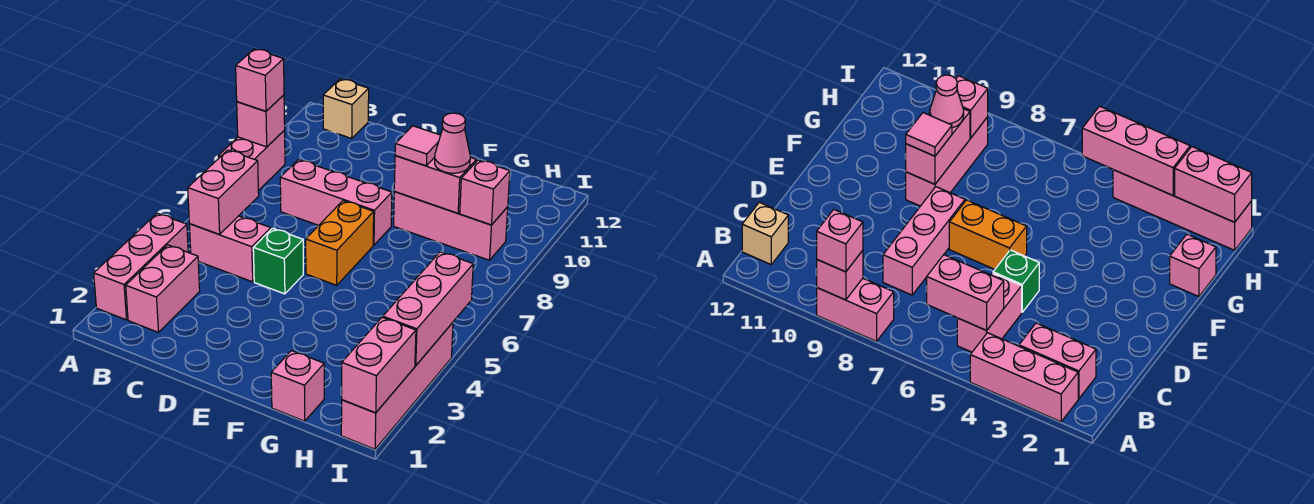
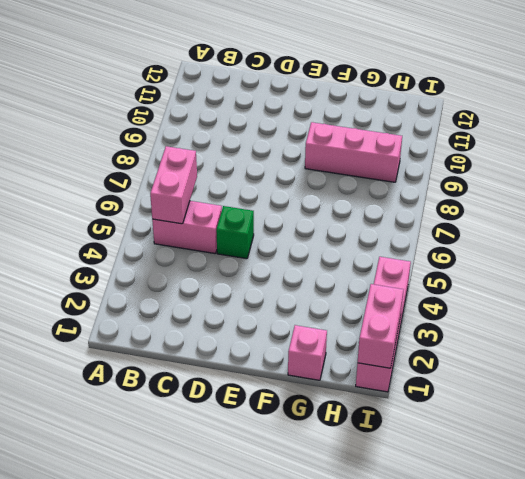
none -> pink 1x3 brick [94,213,188,320]
none -> pink 1x2 brick [218,131,285,191]
none -> pink 1x2 brick [126,245,200,332]

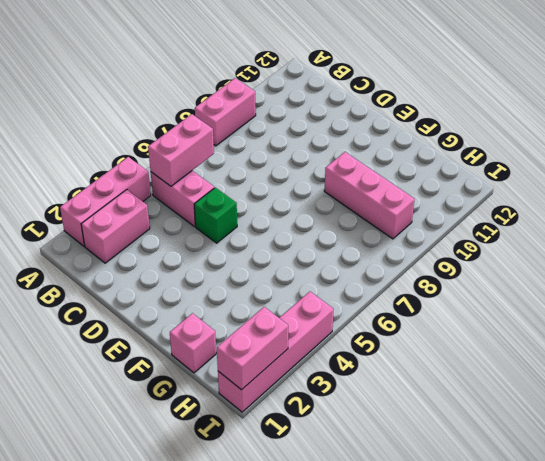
none -> tan 1x1 brick [323,79,369,138]
none -> pink 1x3 brick [280,160,392,245]
none -> orange 1x2 brick [306,201,374,285]

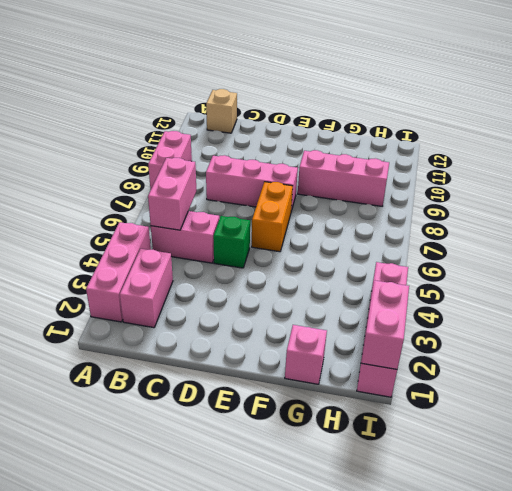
none -> pink 1x1 brick [237,95,285,147]
none -> pink 1x2 brick [394,156,476,213]
none -> pink 1x1 brick [460,160,510,225]

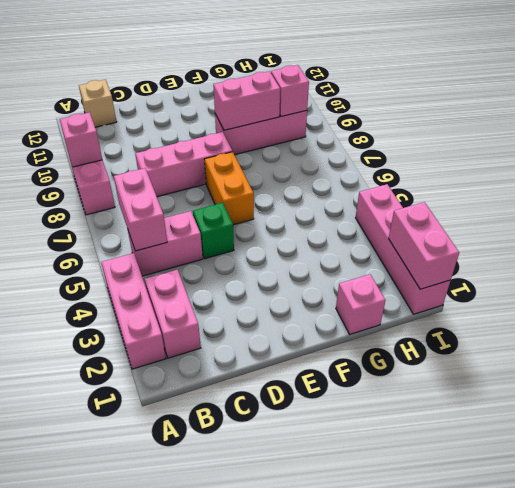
none -> pink 1x3 brick [383,252,473,366]
none -> pink 1x1 brick [236,49,284,111]
none -> pink 1x1 tile [395,126,441,166]

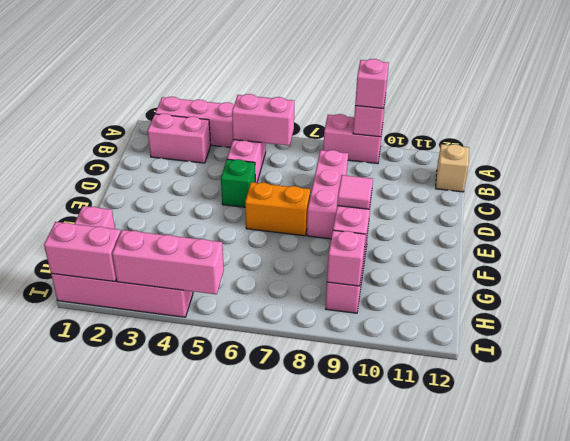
none -> pink 1x1 cone [435,113,470,173]

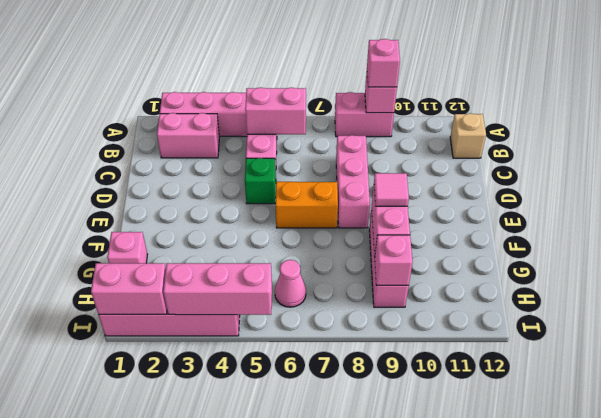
pink 1x1 cone [275,260,306,307] -> pink 1x1 cone moved to [435,113,470,173]

